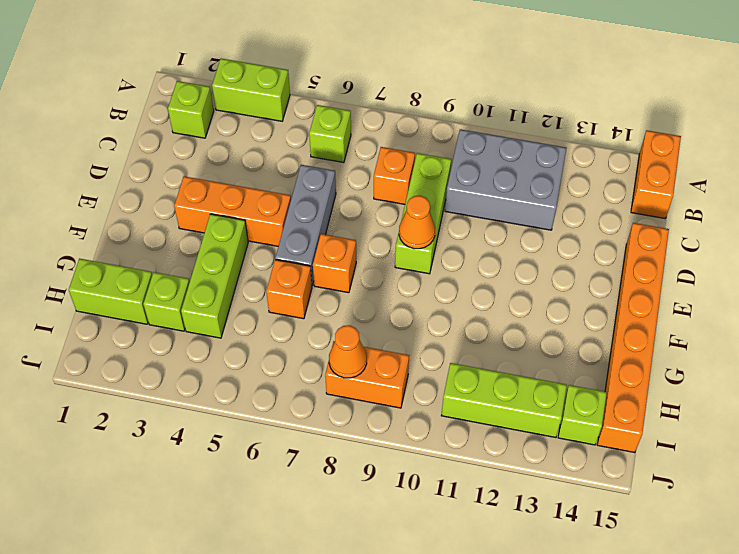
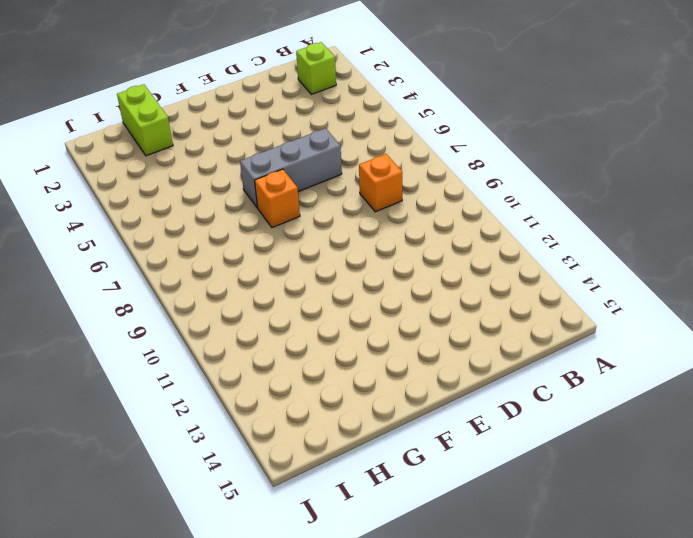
none -> lime 1x2 brick [212,59,290,121]
none -> orange 1x2 brick [631,130,681,218]
none -> lime 1x1 brick [309,105,351,163]

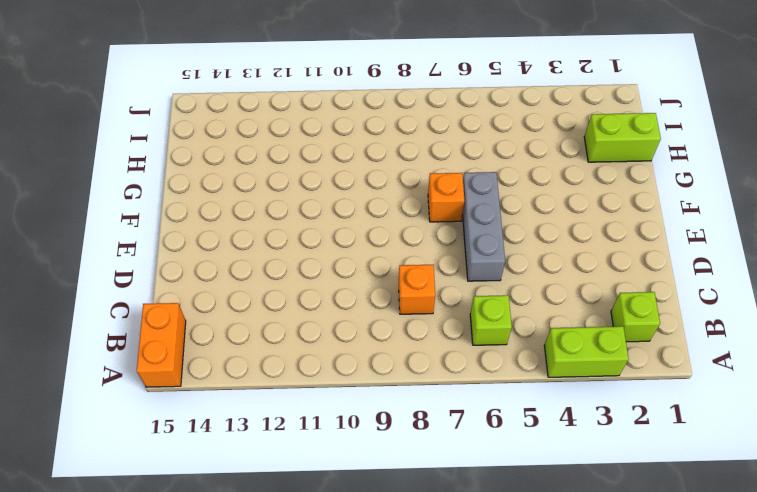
none -> grey 2x3 brick [445,129,567,230]
none -> lime 1x3 brick [395,153,451,274]
none -> orange 1x6 brick [598,223,669,453]

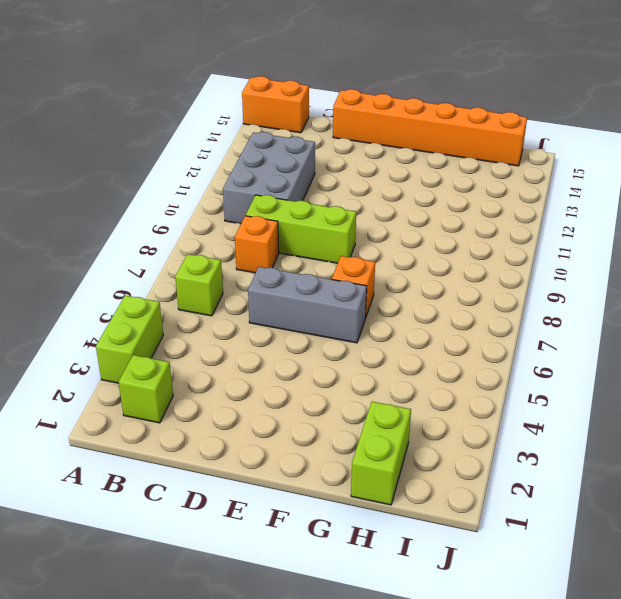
none -> orange 1x3 brick [174,176,291,246]
none -> lime 1x3 brick [181,214,248,338]
none -> orange 1x1 brick [266,260,312,319]

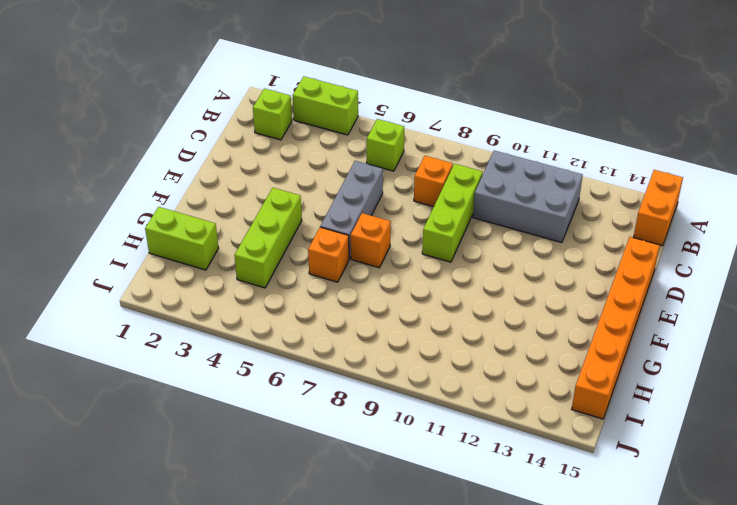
none -> orange 1x3 brick [174,176,291,246]
none -> lime 1x1 brick [143,272,190,331]
none -> orange 1x2 brick [325,341,409,408]

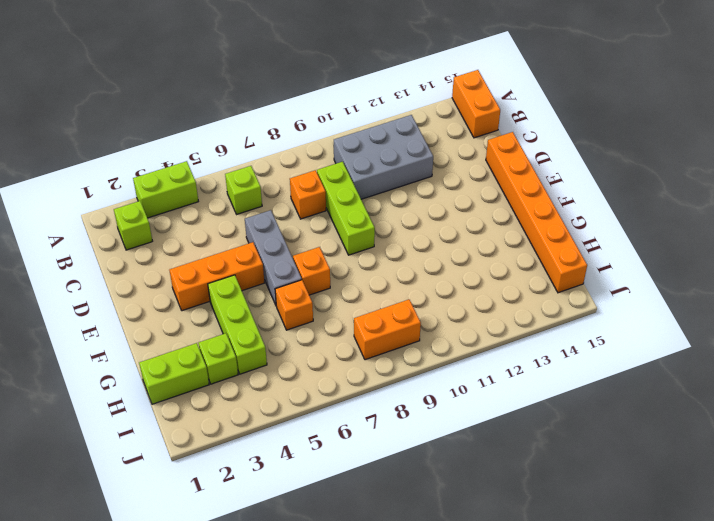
none -> lime 1x3 brick [441,363,567,438]
none -> lime 1x1 brick [558,385,607,445]
none -> orange 1x1 cone [399,196,435,249]

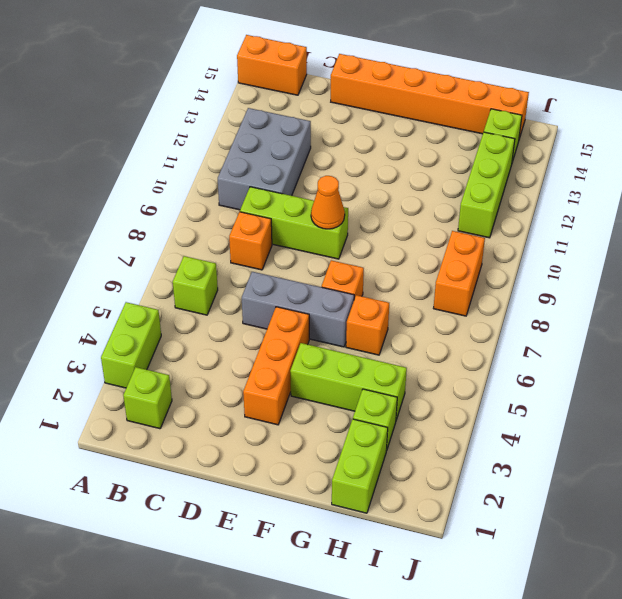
none -> orange 1x1 cone [329,325,367,378]

